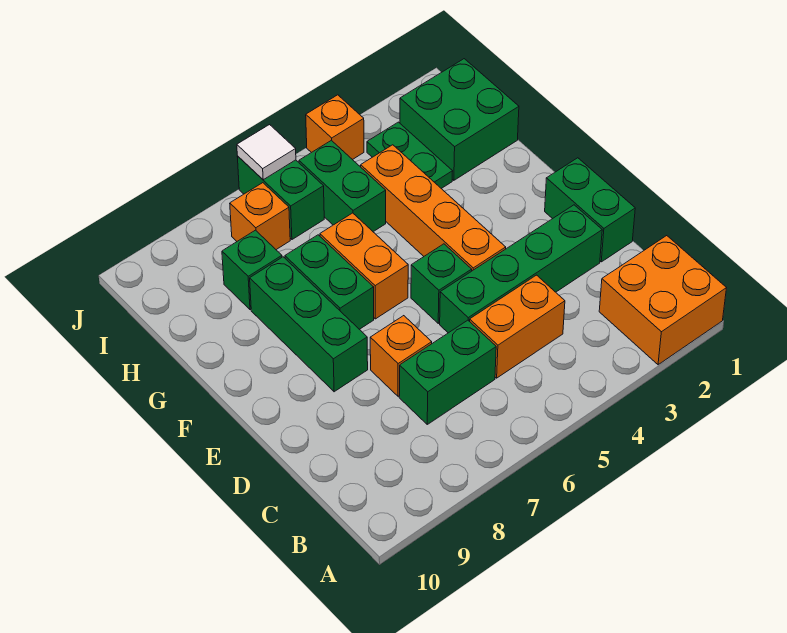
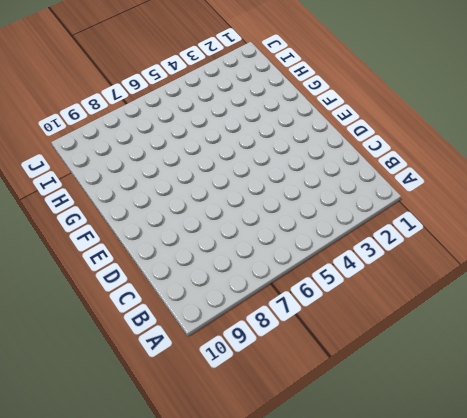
none -> orange 2x2 brick [599,236,726,365]
none -> orange 1x2 brick [470,275,565,378]
none -> green 1x2 brick [399,320,496,424]

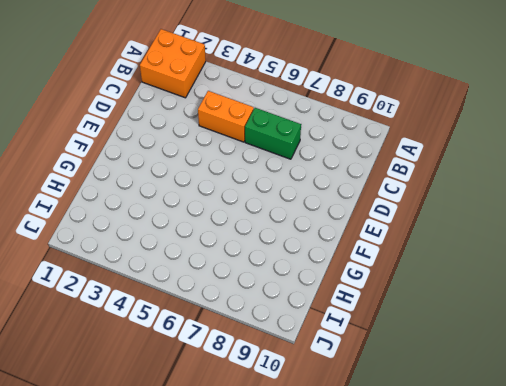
none -> green 1x2 brick [545,158,635,262]
none -> green 1x4 brick [440,205,602,333]
none -> orange 1x1 brick [370,316,432,396]

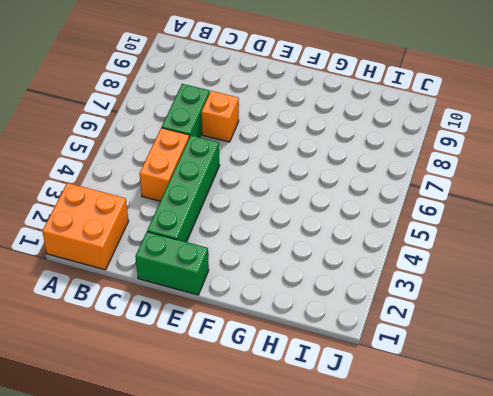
none -> orange 1x4 brick [361,145,506,271]
none -> green 1x1 brick [411,244,472,323]
none -> green 1x3 brick [250,257,368,392]

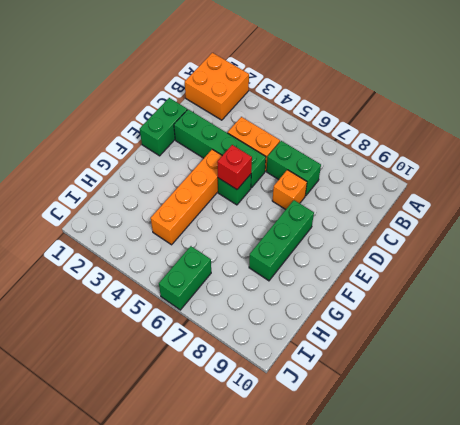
red 1x1 brick [217,145,252,189] -> none
none -> orange 1x2 brick [320,213,408,319]
none -> green 1x2 brick [285,235,374,329]
none -> green 2x2 brick [400,59,519,180]

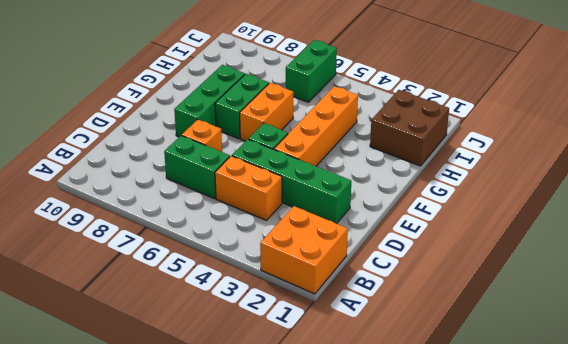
brown 2x2 brick [370,90,449,166] -> green 2x2 brick [400,59,519,180]
none -> green 1x2 brick [545,158,635,262]
none -> green 1x2 plate [367,122,453,189]
none -> green 1x2 brick [299,140,386,232]

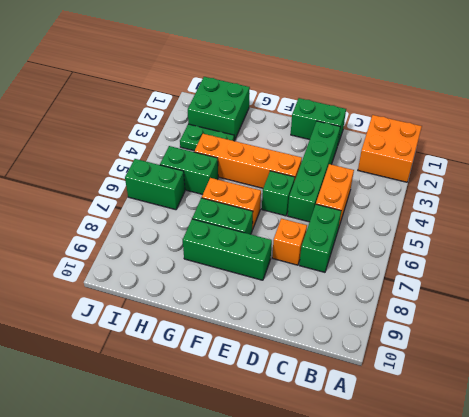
none -> green 1x1 brick [222,230,282,310]
none -> orange 1x1 brick [230,183,290,250]
none -> orange 1x1 brick [306,95,364,160]

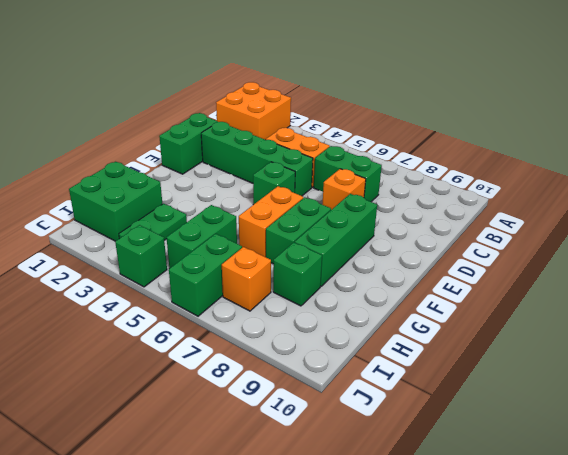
green 1x1 brick [115,225,167,287] -> orange 1x1 brick [306,95,364,160]
none -> orange 1x4 brick [361,145,506,271]
none -> white 1x1 tile [237,125,296,180]

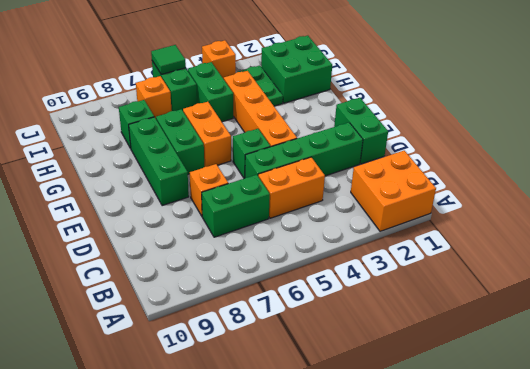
green 1x1 tile [151,45,186,74] -> white 1x1 tile [237,125,296,180]

